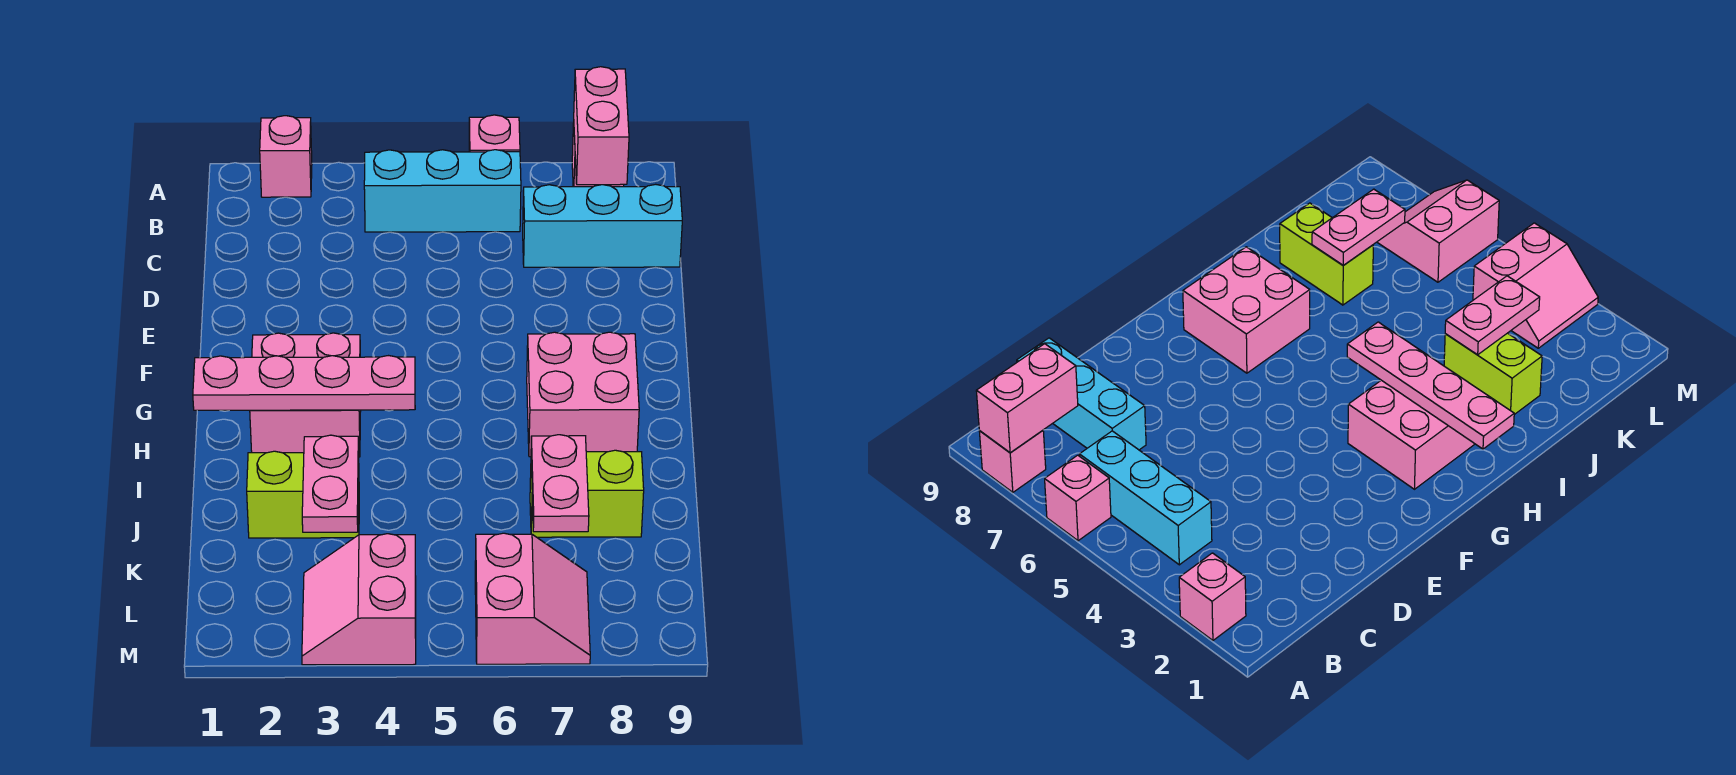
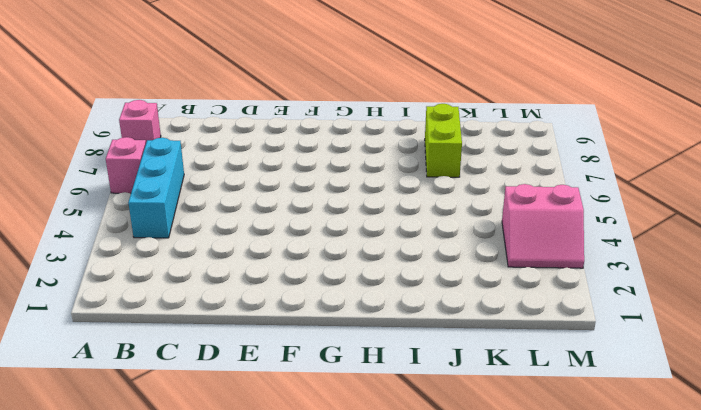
none -> pink 1x1 brick [260,116,312,197]
none -> cyan 1x3 brick [523,184,682,267]
none -> pink 2x2 brick [250,333,361,457]

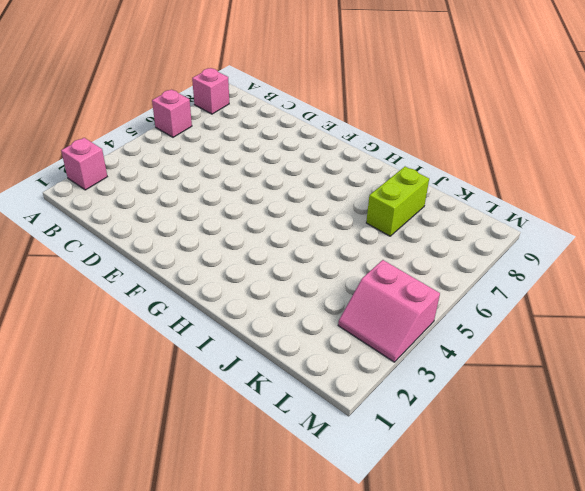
none -> cyan 1x3 brick [364,150,521,232]
none -> cyan 1x3 brick [523,184,682,267]
none -> pink 2x2 brick [250,333,361,457]

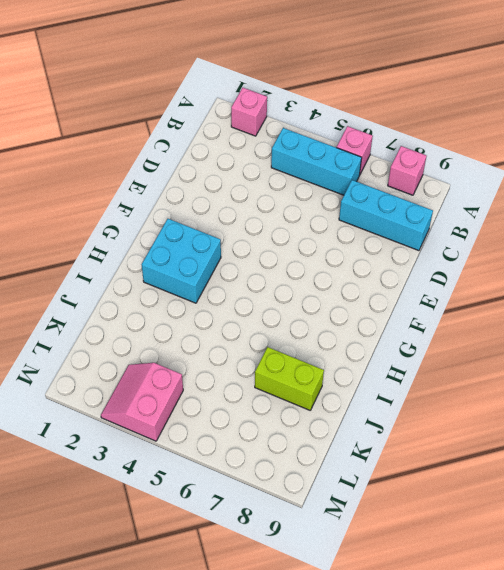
cyan 2x2 brick [142,219,221,303] -> pink 2x2 brick [250,333,361,457]
none -> pink 2x2 brick [527,332,639,457]
none -> lime 1x2 brick [247,451,359,538]
none -> pink 2x2 slope [475,533,590,664]

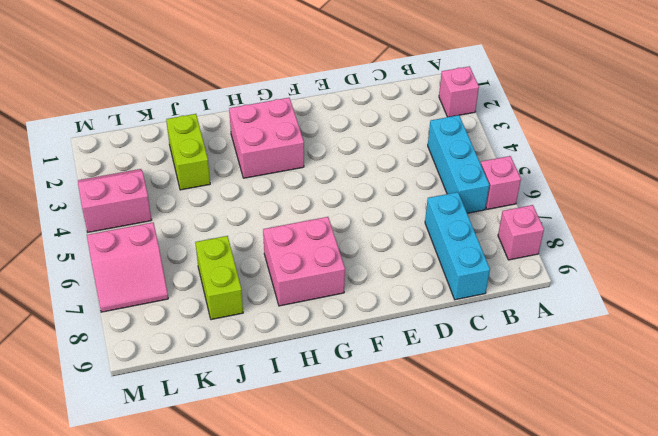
none -> pink 1x2 brick [574,67,629,185]
none -> pink 1x4 plate [193,356,415,410]
none -> pink 1x2 plate [302,435,359,532]

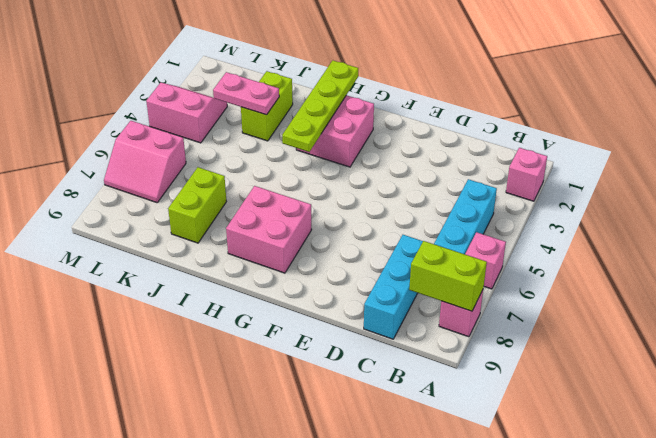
lime 1x2 brick [409,241,487,311] -> pink 1x2 brick [574,67,629,185]
lime 1x4 plate [282,61,358,152] -> pink 1x4 plate [193,356,415,410]
none -> pink 1x2 plate [531,435,589,532]

